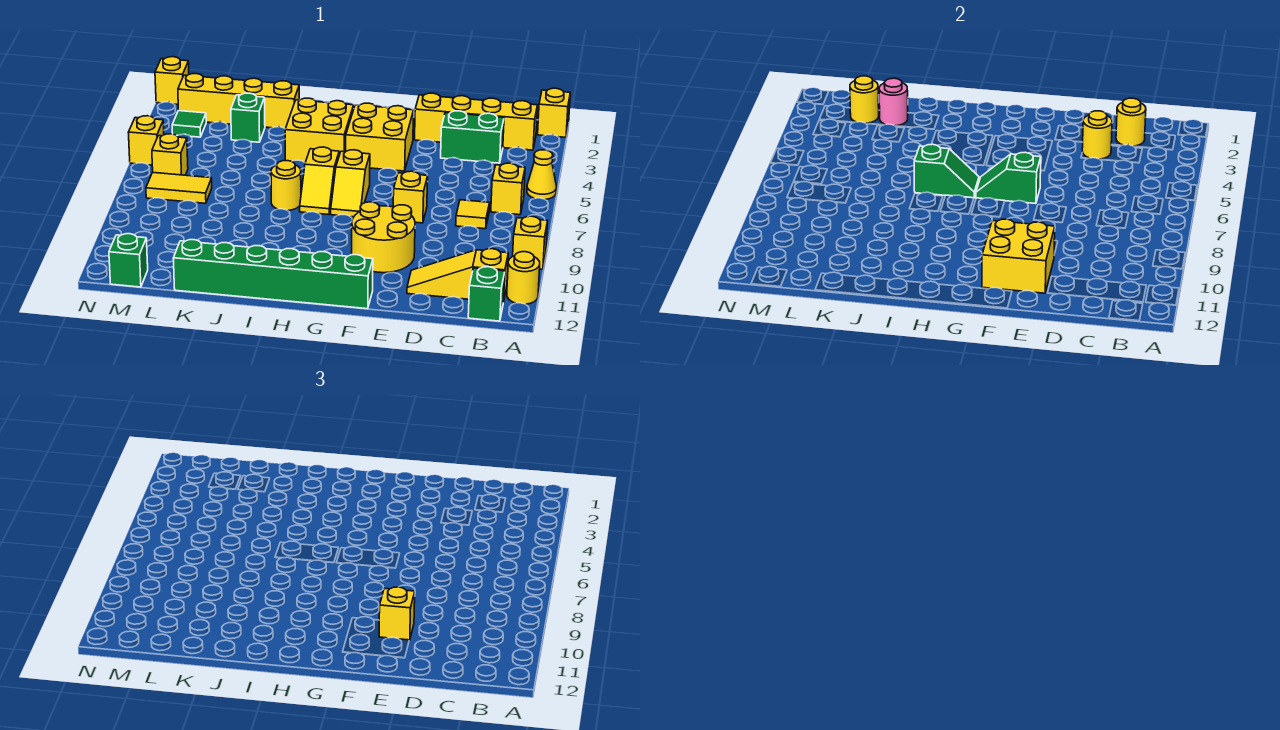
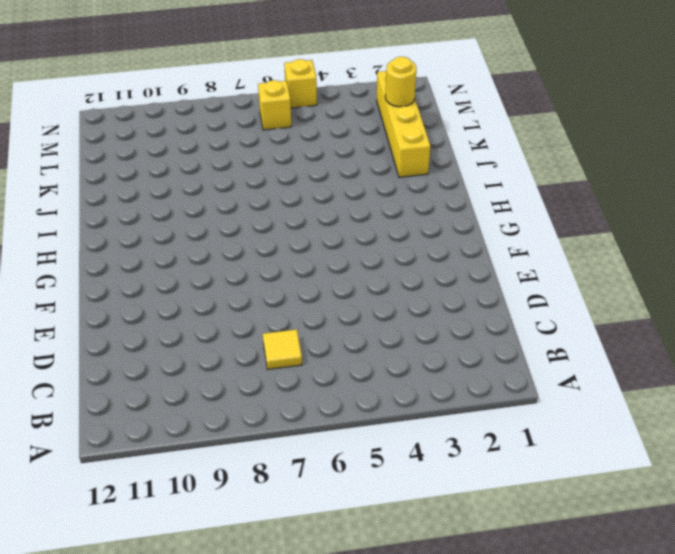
none -> yellow 1x1 brick [538,88,570,137]
none -> yellow 1x1 cone [527,150,557,199]
none -> yellow 1x1 brick [513,216,548,269]
none -> yellow 1x1 round brick [507,252,540,304]

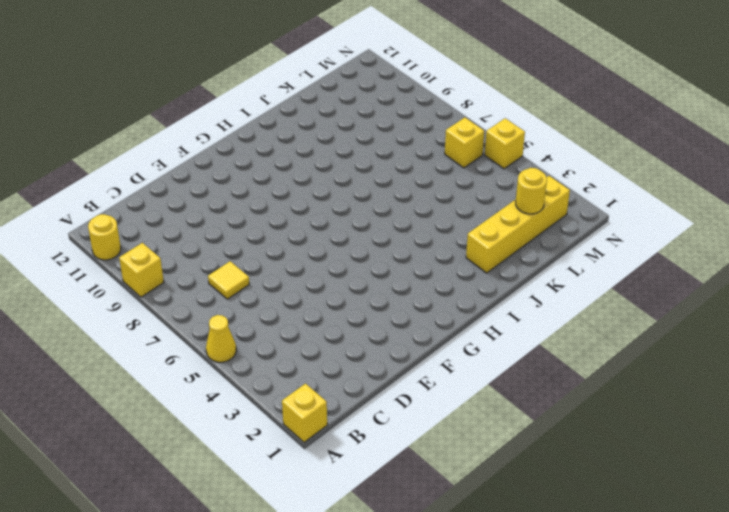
none -> yellow 1x4 brick [415,93,537,150]
none -> yellow 1x1 brick [491,163,525,215]
none -> yellow 1x3 slope [407,249,508,302]
none -> green 1x1 brick [468,267,505,321]

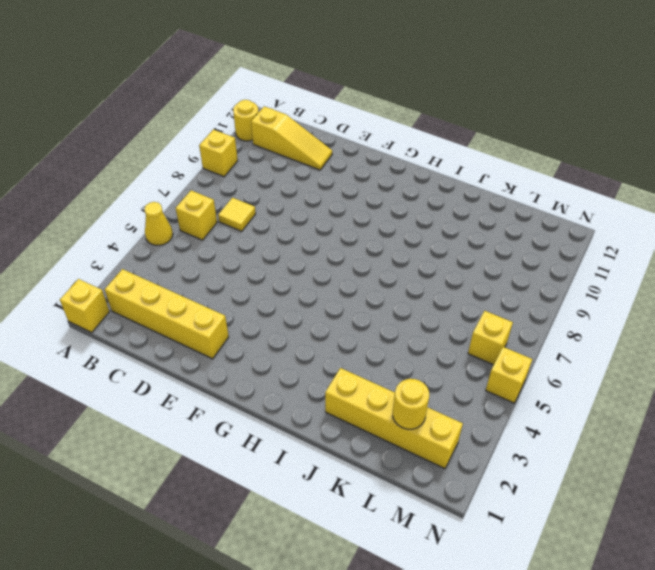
none -> green 1x1 brick [468,267,505,321]
none -> green 1x2 brick [441,111,504,163]
none -> yellow 1x1 brick [393,171,428,223]
none -> yellow 2x2 round brick [352,202,415,273]

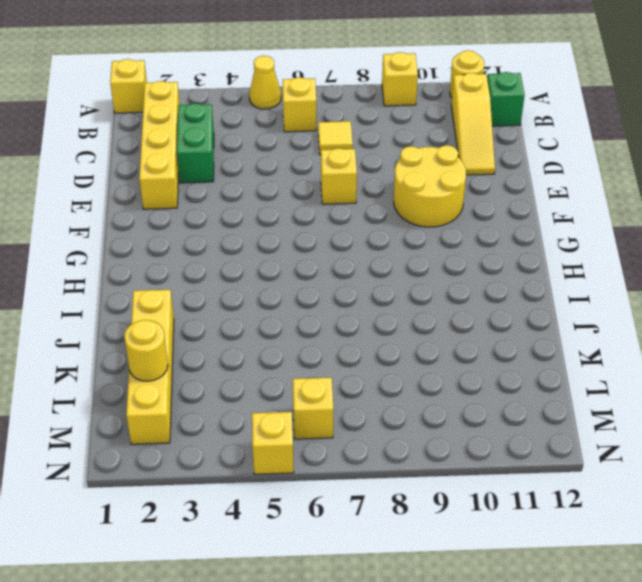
none -> yellow 2x2 brick [346,103,414,171]
none -> green 1x6 brick [173,240,373,309]
none -> yellow 1x2 slope [331,150,370,217]
none -> yellow 2x2 brick [285,98,354,162]

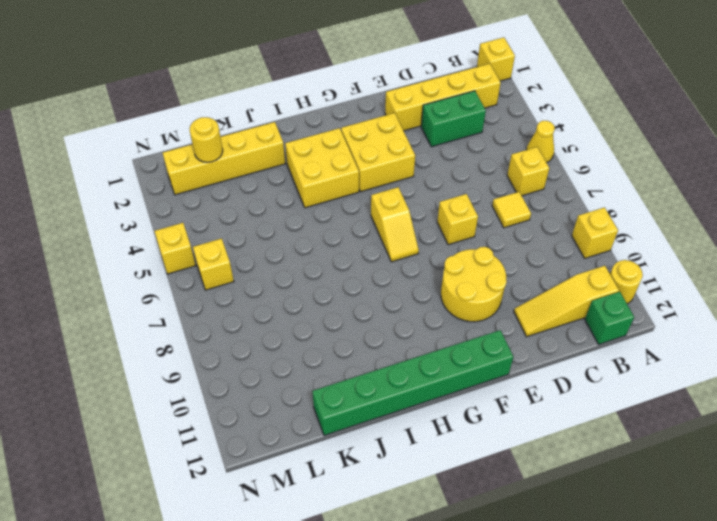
none -> yellow 1x2 slope [300,147,339,215]
none -> yellow 1x1 round brick [271,161,301,211]
none -> green 1x1 brick [231,93,265,142]
none -> yellow 1x2 tile [146,172,212,203]

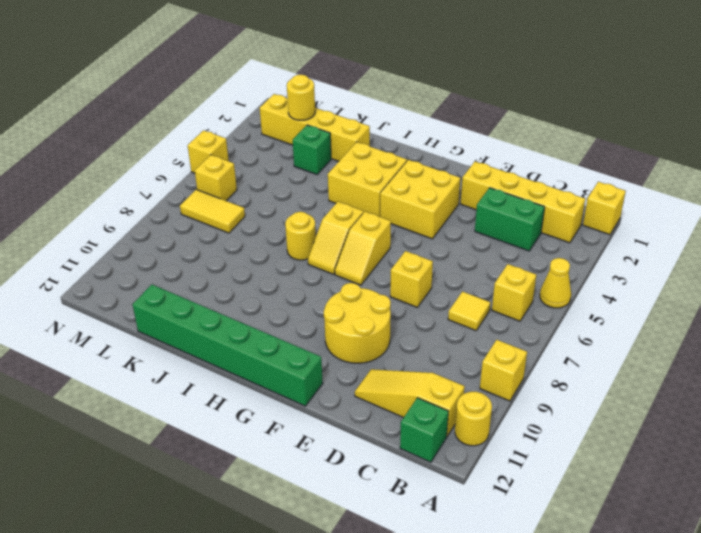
none -> green 1x1 tile [172,111,206,137]
none -> green 1x1 brick [109,234,148,287]
none -> yellow 1x1 brick [155,57,189,104]
none -> yellow 1x1 round brick [1116,98,1146,146]

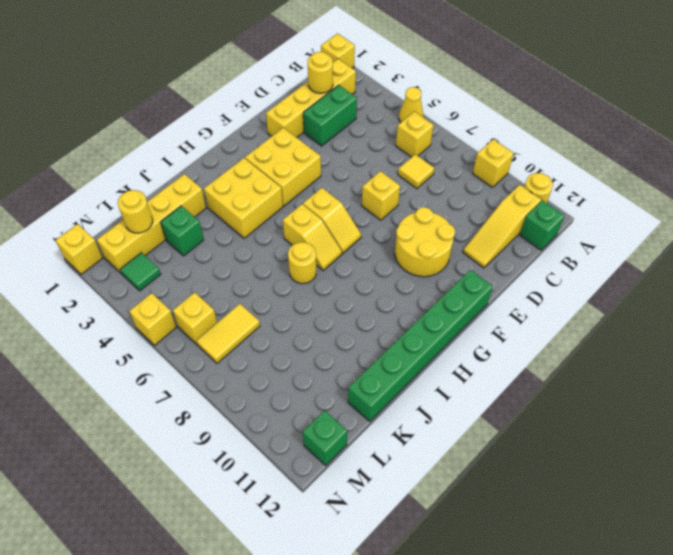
none -> yellow 1x1 round brick [1082,111,1112,159]
none -> yellow 2x2 brick [982,219,1055,293]
none -> green 1x2 slope [976,152,1041,204]
none -> green 1x2 slope [914,144,979,198]

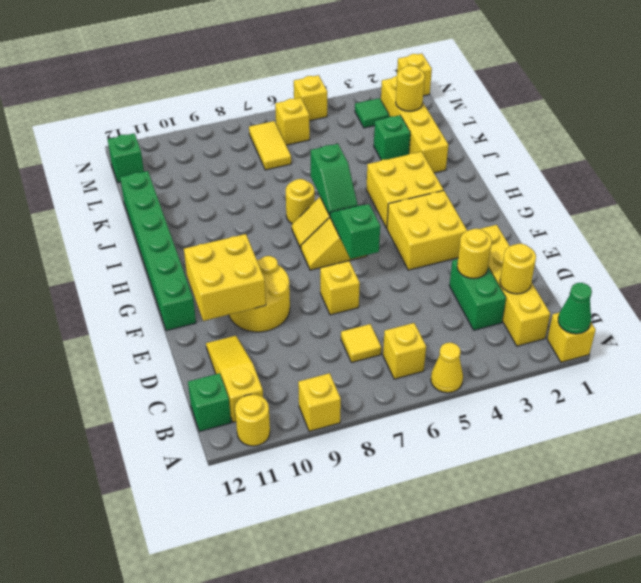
green 1x1 cone [558,283,592,334] -> none
none -> pink 1x1 round brick [879,78,908,126]
none -> yellow 1x1 brick [379,587,415,640]

